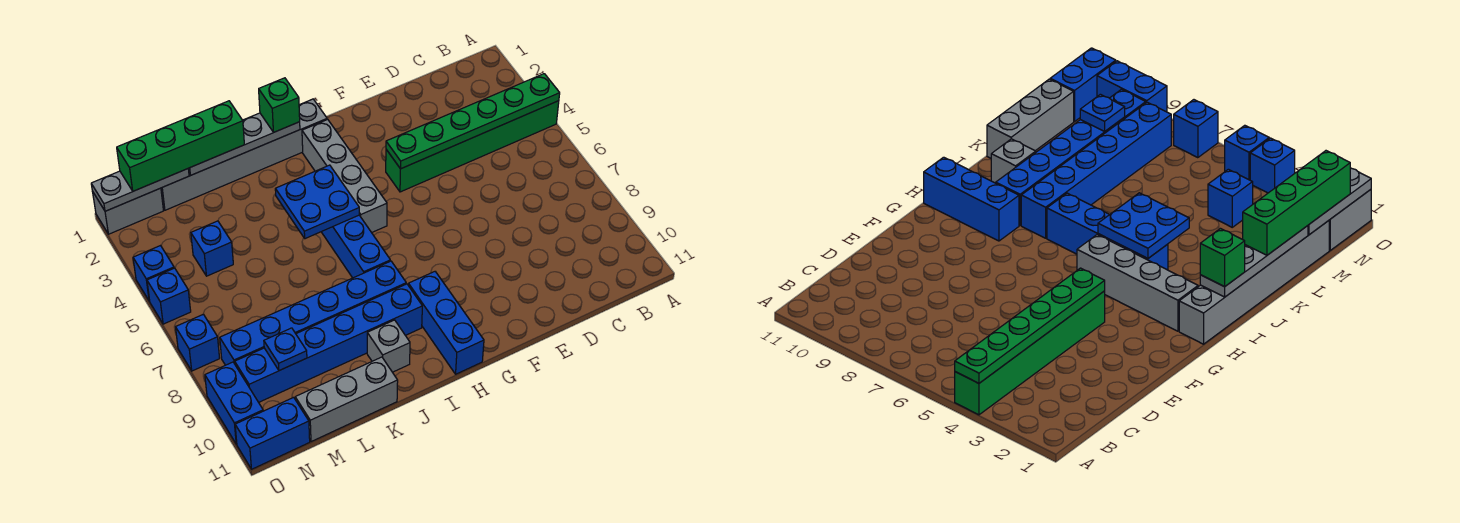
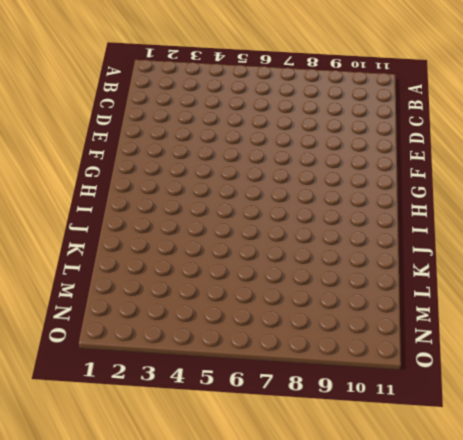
none -> green 1x6 brick [386,101,559,192]
none -> grey 1x6 brick [161,99,327,210]
none -> grey 1x4 brick [302,119,387,233]

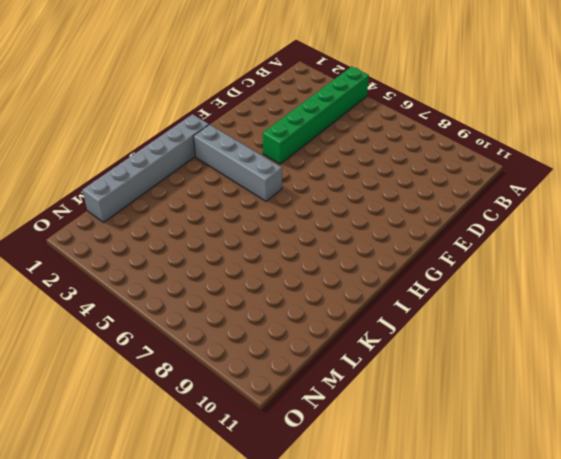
none -> blue 1x3 brick [408,272,484,374]
none -> blue 1x4 brick [322,215,390,278]
none -> blue 1x6 brick [220,261,406,365]

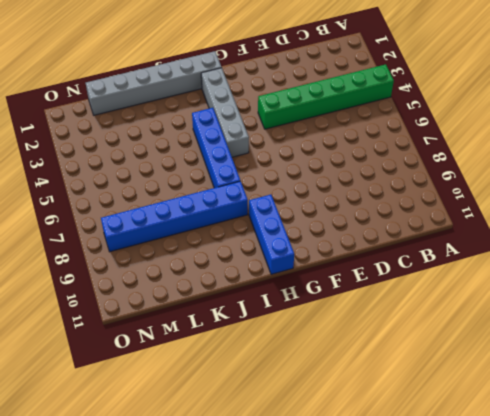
none -> blue 1x6 brick [235,284,422,402]
none -> grey 1x1 brick [367,320,410,372]
none -> grey 1x3 brick [295,357,398,442]

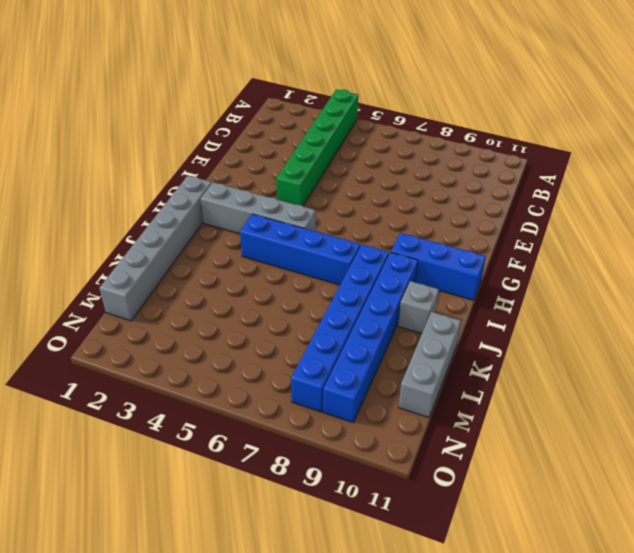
none -> blue 1x1 brick [191,221,233,276]
none -> grey 1x2 brick [93,188,163,234]
none -> blue 1x2 brick [235,397,310,469]

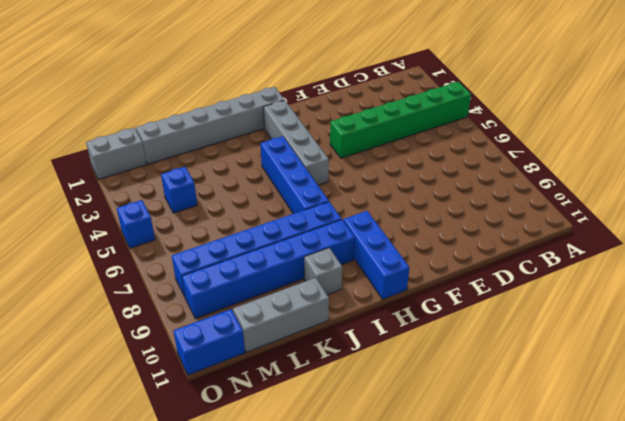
none -> blue 1x1 brick [133,246,174,301]
none -> blue 1x1 brick [176,314,220,371]
none -> blue 1x2 brick [205,362,263,444]

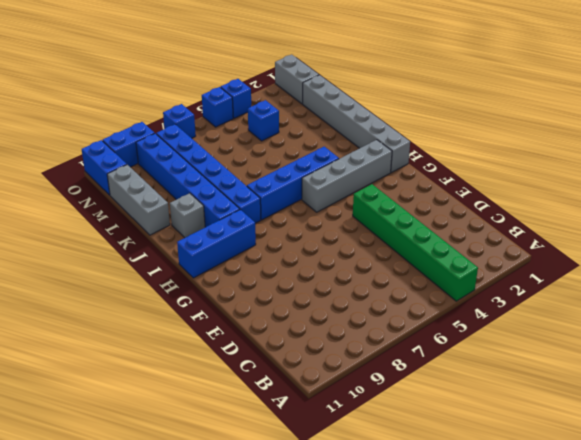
none -> green 1x6 plate [386,74,560,169]
none -> grey 1x4 plate [188,113,300,175]
none -> blue 2x2 plate [275,165,359,239]

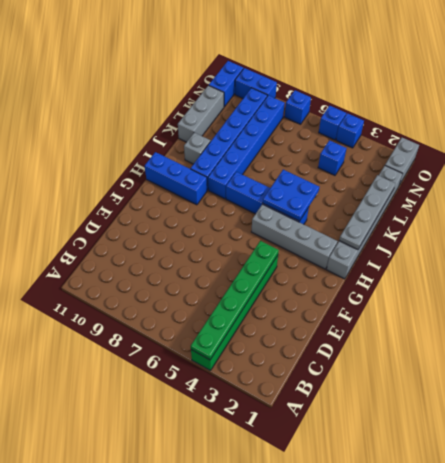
none -> grey 1x3 plate [91,169,189,211]
none -> blue 1x1 plate [264,328,307,371]
none -> green 1x1 brick [259,78,300,132]

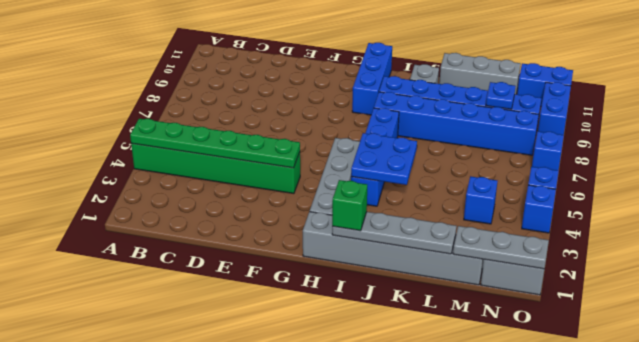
none -> green 1x4 brick [117,101,244,191]

